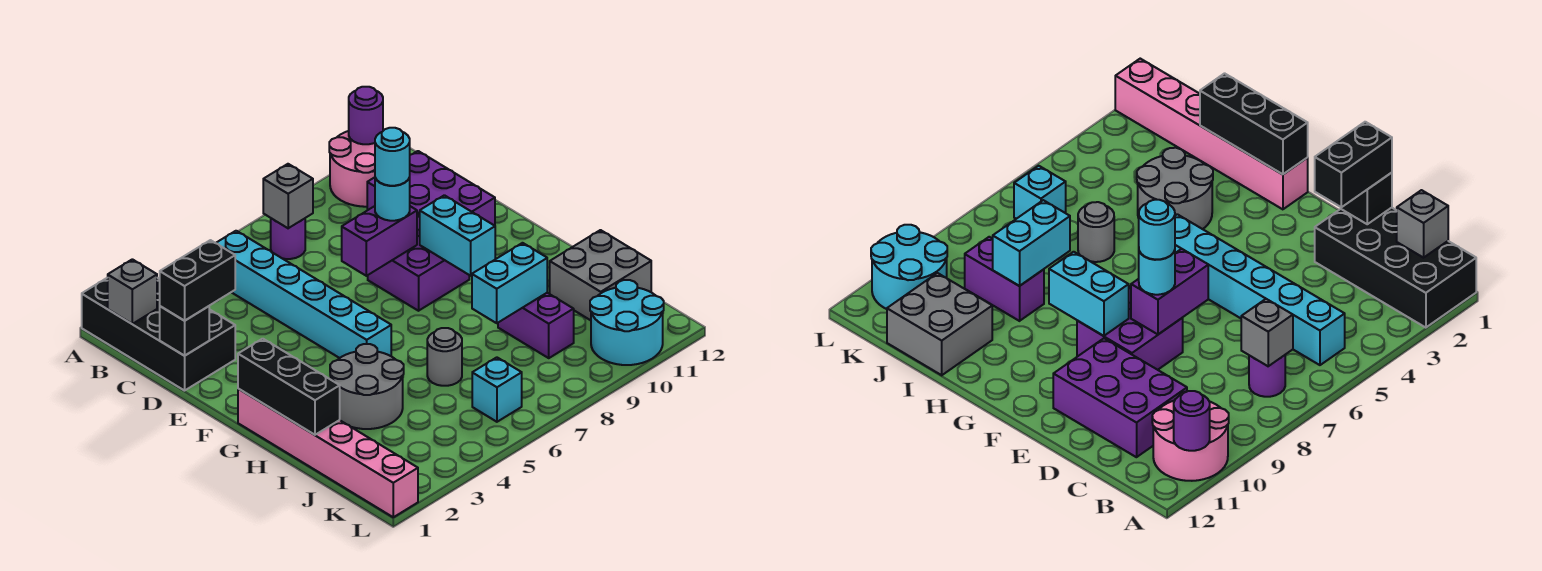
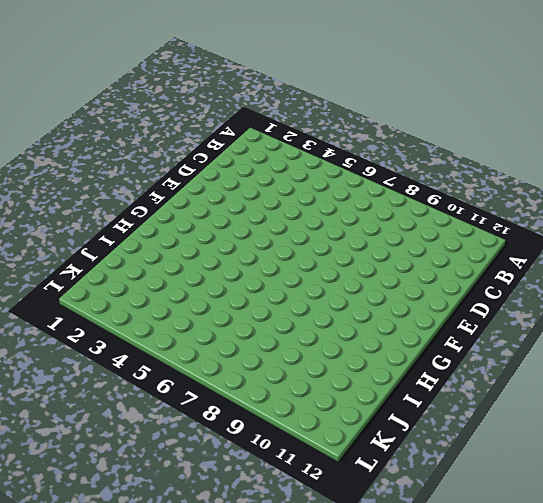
none -> black 2x4 brick [82,278,235,391]
none -> pink 2x2 round brick [329,131,375,207]
none -> cyan 1x6 brick [216,231,391,358]

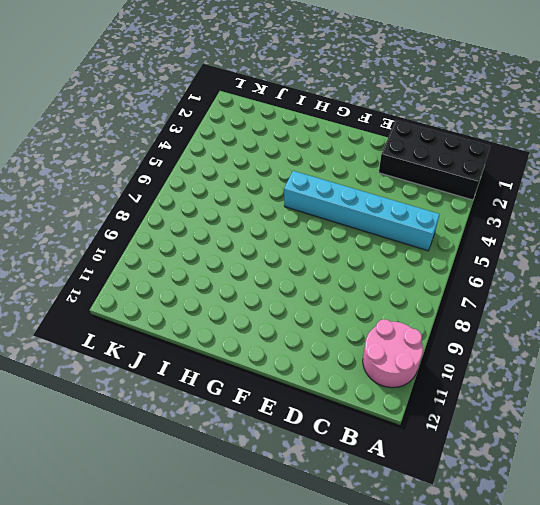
none -> purple 1x1 round brick [271,218,305,259]
none -> purple 2x3 brick [367,151,495,226]
none -> purple 2x2 brick [368,214,469,311]

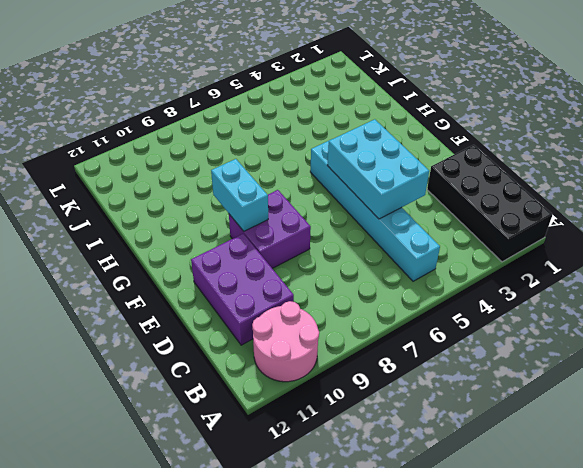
cyan 2x3 brick [327,119,429,219] -> none
none -> purple 1x1 round brick [271,218,305,259]
none -> pink 1x6 brick [238,389,418,517]
none -> grey 2x2 round brick [330,344,404,429]

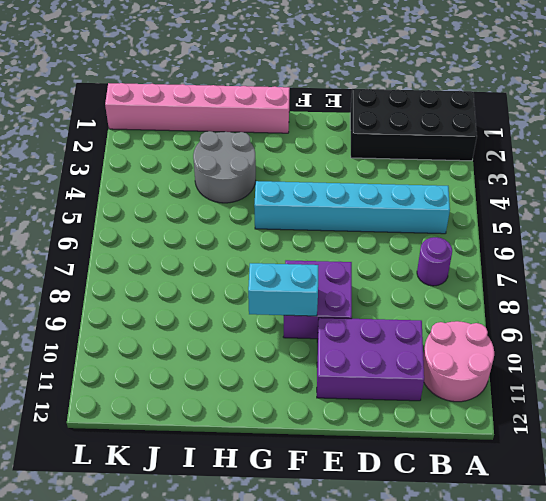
none -> grey 1x1 round brick [427,328,462,386]
none -> purple 1x2 brick [498,293,574,358]
none -> grey 2x2 brick [550,230,651,320]

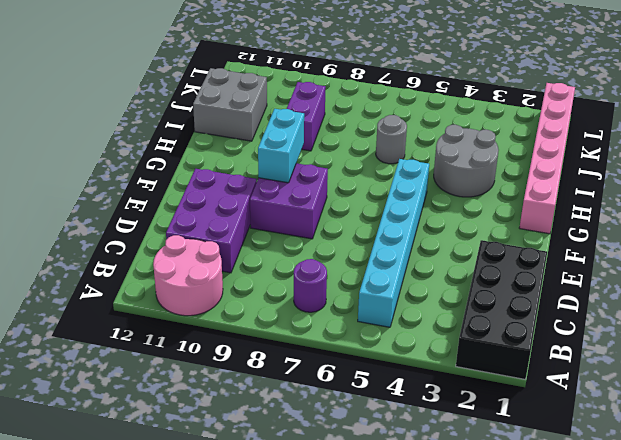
none -> cyan 1x1 brick [472,357,522,422]
none -> cyan 2x2 round brick [590,280,664,365]
none -> purple 1x1 round brick [349,87,383,144]

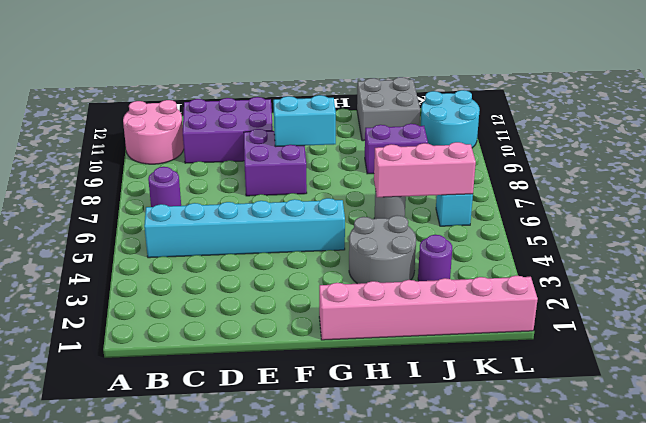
pink 1x3 brick [374,142,476,197] -> none
purple 1x1 round brick [418,235,452,281] -> purple 1x1 round brick moved to [349,87,383,144]
none -> black 2x4 brick [82,278,235,391]
none -> grey 1x1 brick [108,259,157,324]
none -> grey 1x1 brick [263,164,313,228]

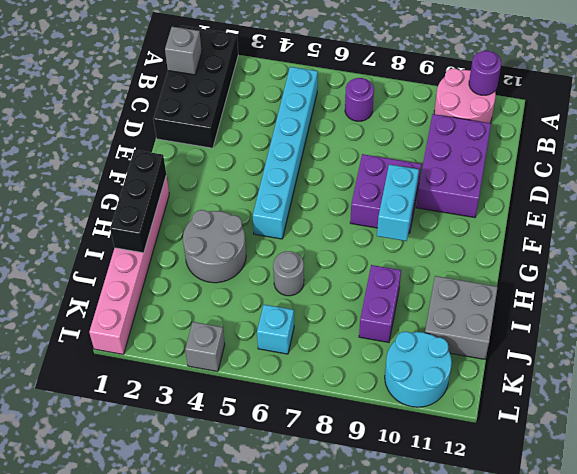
grey 1x1 brick [185,322,225,372] -> grey 1x1 brick moved to [263,164,313,228]
none -> black 1x1 brick [160,306,209,356]
none -> purple 1x2 brick [342,206,417,276]
none -> cyan 1x2 brick [472,243,547,323]

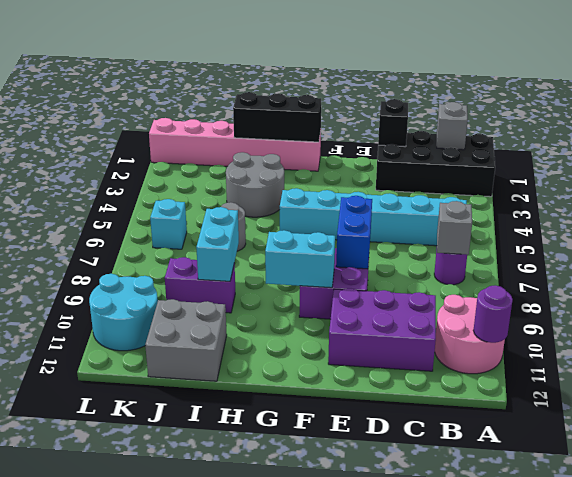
blue 1x2 brick [336,196,372,269] -> purple 1x2 brick [342,206,417,276]
none -> black 1x2 brick [160,240,235,321]
none -> cyan 1x1 round brick [375,178,410,221]
none -> cyan 1x1 round brick [375,128,410,186]

